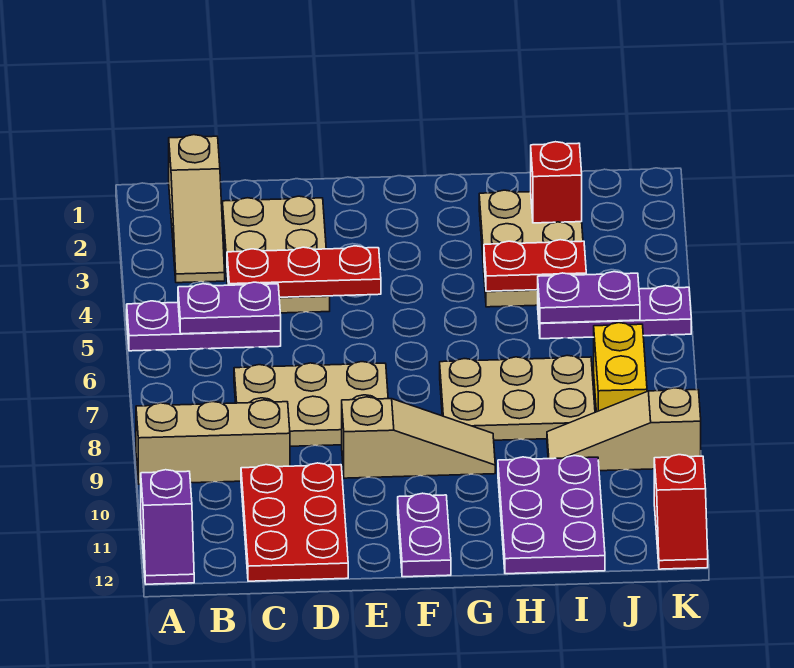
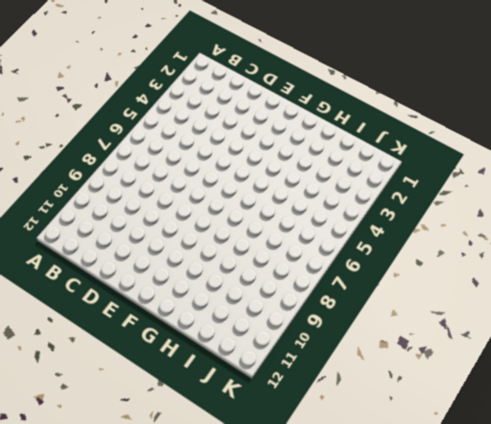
none -> purple 1x3 plate [127,301,281,351]
none -> tan 1x3 brick [136,400,290,484]
none -> purple 1x2 slope [141,470,194,584]

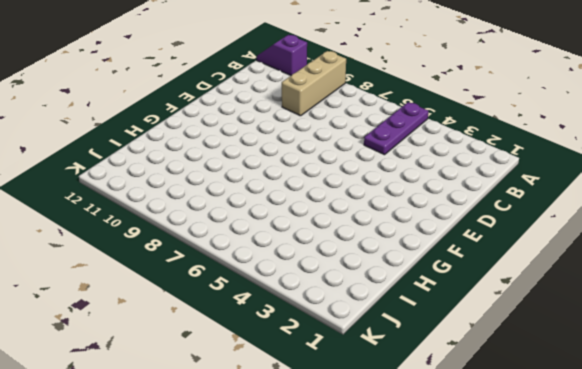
none -> tan 1x3 slope [169,135,225,283]
none -> tan 2x3 plate [222,196,330,313]
none -> tan 2x3 plate [234,362,388,446]

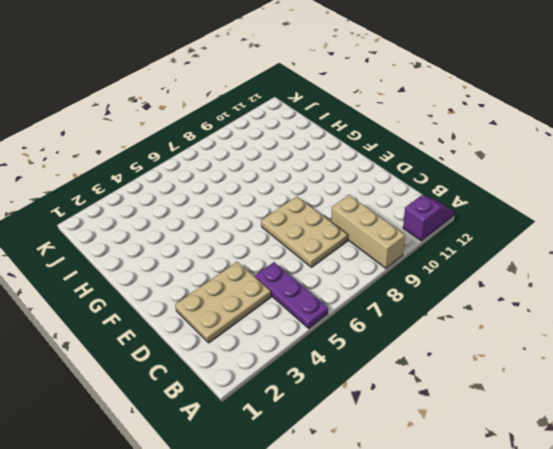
none -> tan 1x3 slope [169,135,225,283]
none -> red 2x3 plate [241,463,348,581]
none -> tan 1x3 slope [342,397,495,478]

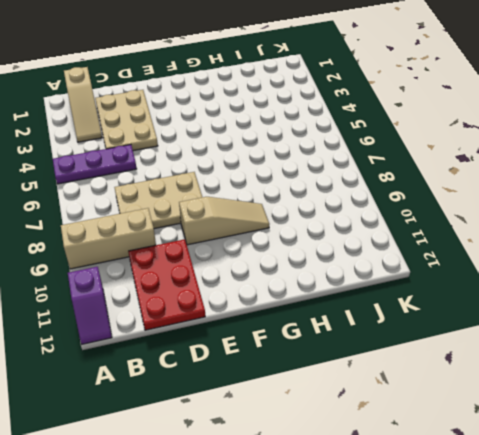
none -> purple 1x2 plate [398,493,451,577]
none -> tan 2x3 plate [440,355,595,440]
none -> tan 2x3 plate [479,190,583,307]

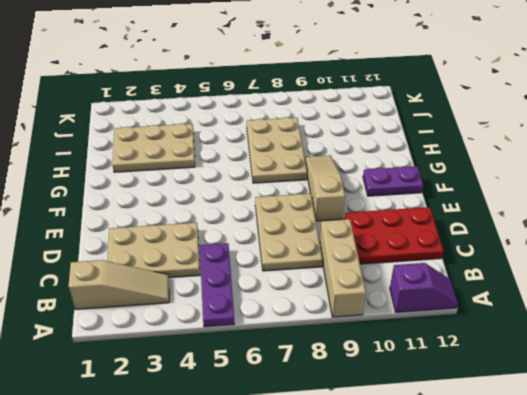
none -> purple 2x3 plate [498,456,605,574]
none -> purple 1x3 plate [538,286,691,339]
none -> tan 1x3 slope [547,388,701,471]

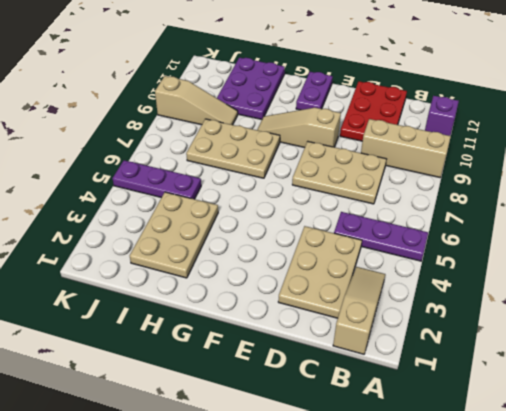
none -> yellow 1x2 brick [594,323,647,412]
none -> red 1x2 slope [654,455,708,569]
none -> purple 1x2 plate [178,282,281,334]

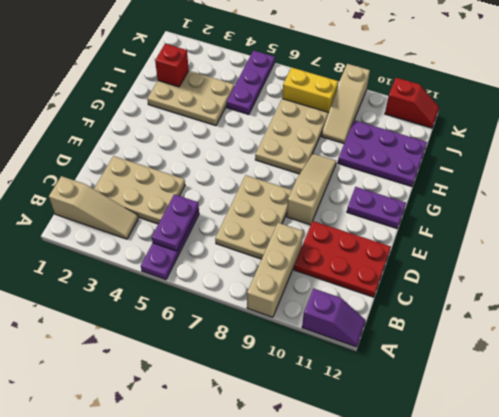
none -> red 1x3 plate [227,246,381,297]
none -> red 1x2 plate [484,240,586,291]
none -> purple 1x2 plate [538,272,640,323]

